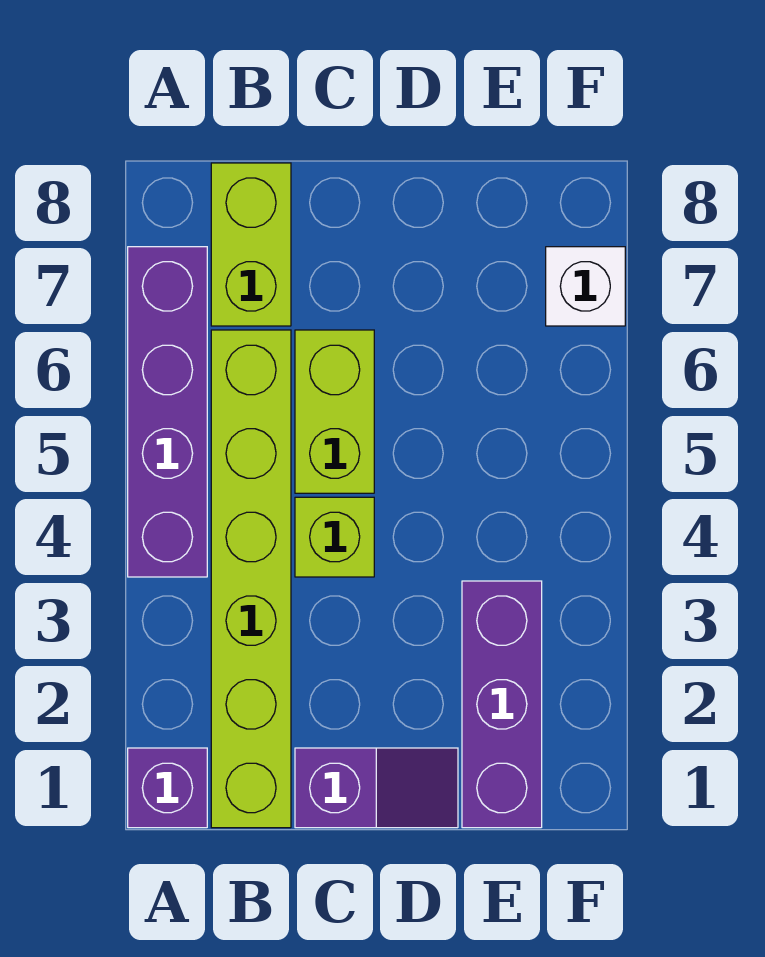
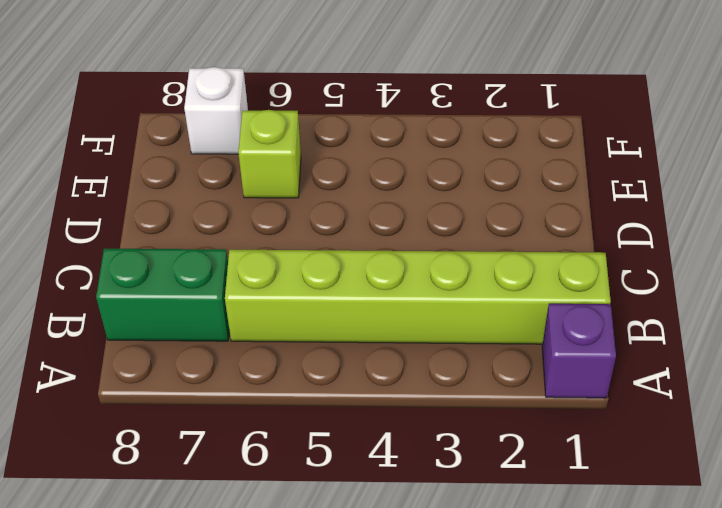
green 1x2 brick [96,249,229,341] -> lime 1x2 brick [211,163,291,326]
lime 1x1 brick [238,110,301,198] -> lime 1x1 brick moved to [295,497,374,577]
none -> purple 1x4 brick [128,247,207,577]
none -> purple 1x2 slope [295,748,458,828]

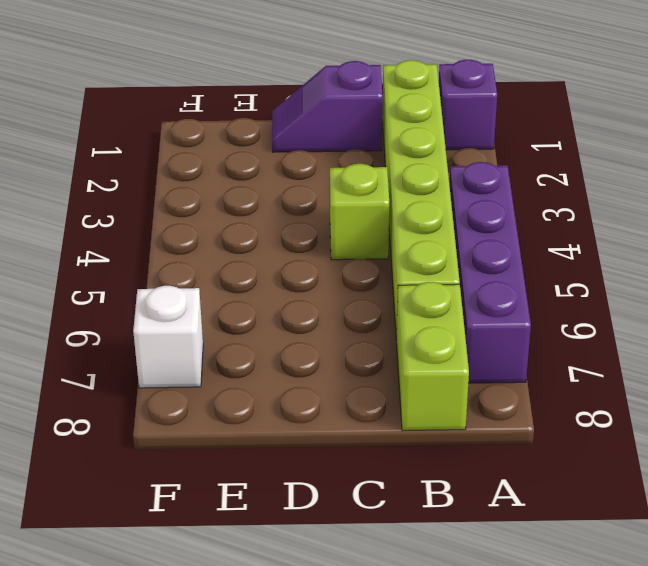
none -> lime 1x2 brick [295,330,374,493]
none -> purple 1x3 brick [462,581,542,828]

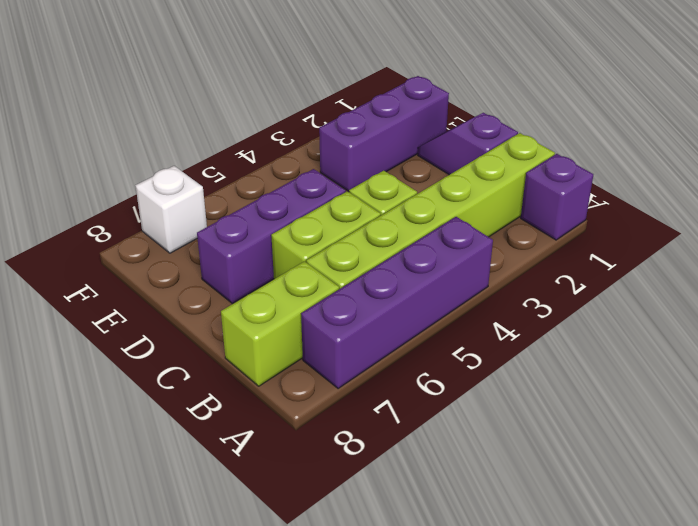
purple 1x3 brick [197,169,346,303] -> none

